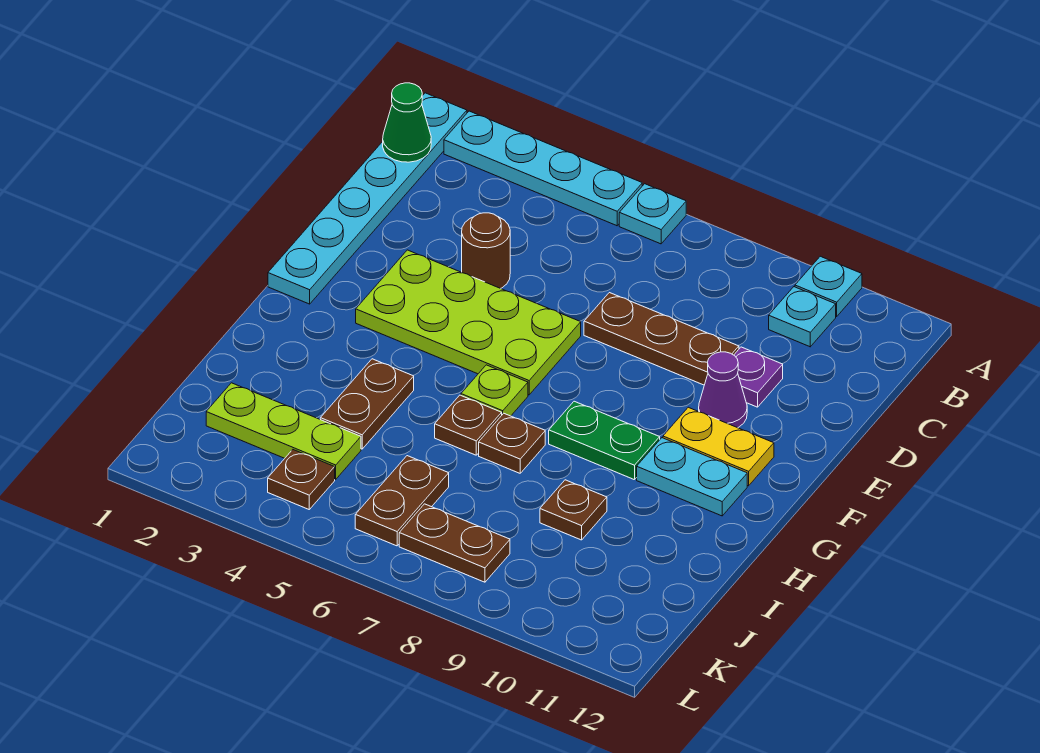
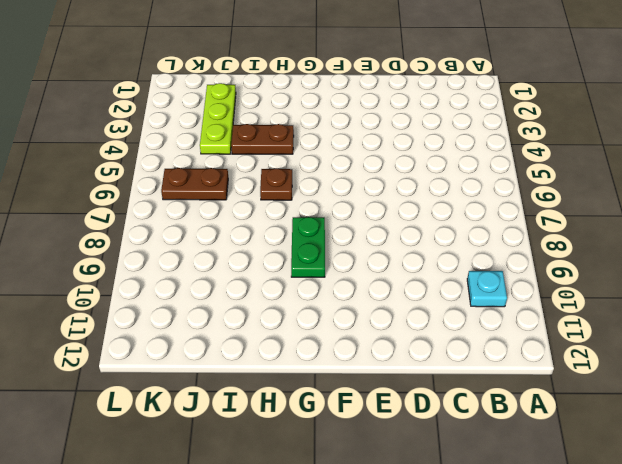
none -> cyan 1x6 plate [268,93,467,304]
none -> cyan 1x4 plate [444,111,642,226]
none -> cyan 1x1 plate [619,184,686,244]

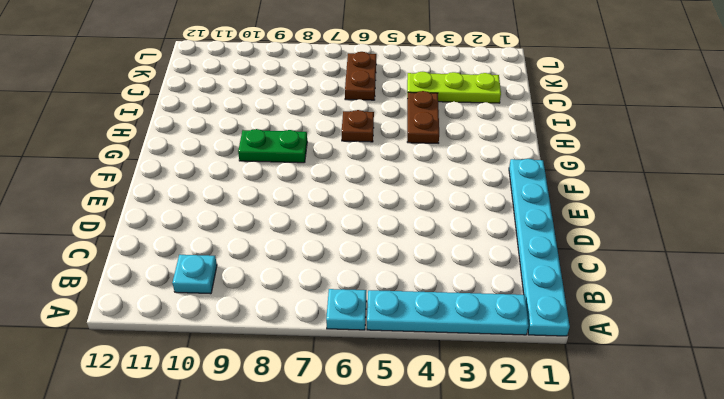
none -> cyan 1x1 plate [795,256,862,316]
none -> brown 1x1 round brick [462,213,510,289]
none -> brown 1x3 plate [584,293,739,385]

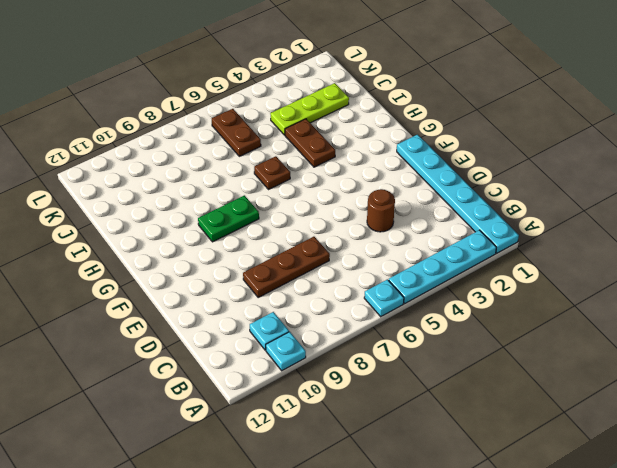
none -> purple 1x1 plate [734,347,783,407]
none -> lime 2x4 plate [356,250,581,395]
none -> purple 1x1 cone [699,352,747,428]

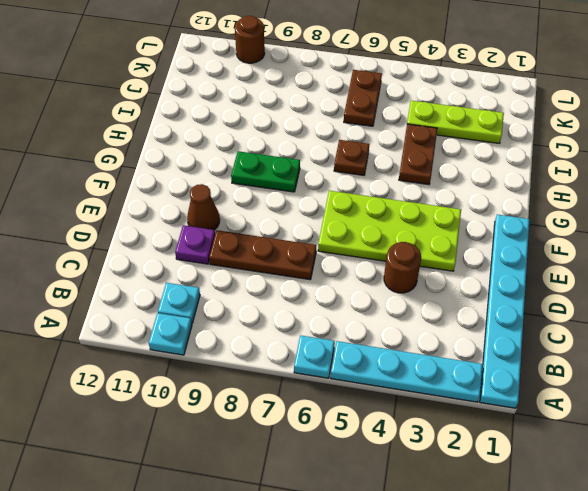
brown 1x1 cone [187,184,220,230] -> purple 1x1 cone [699,352,747,428]
brown 1x1 round brick [235,16,265,63] -> none
none -> yellow 1x2 plate [663,407,774,486]
none -> lime 1x1 plate [461,365,528,416]
none -> cyan 1x2 plate [637,438,747,516]

